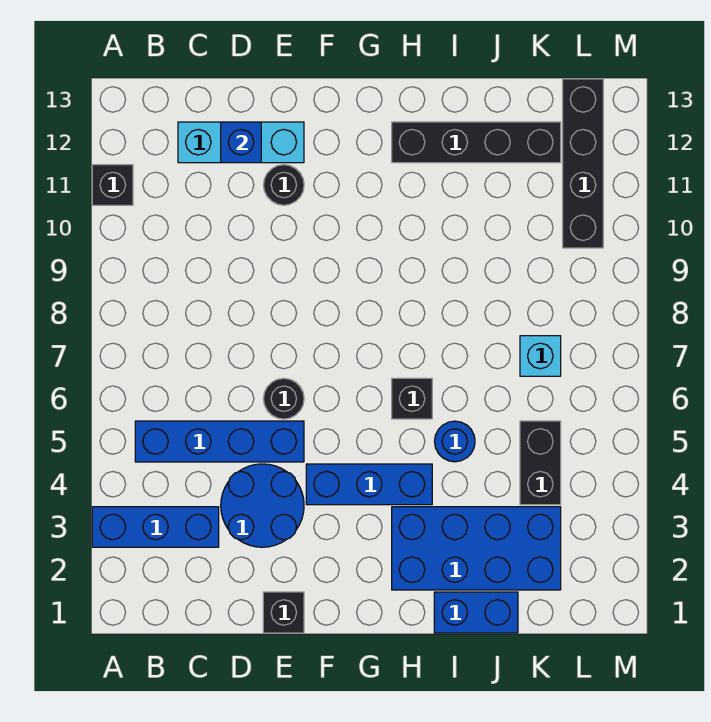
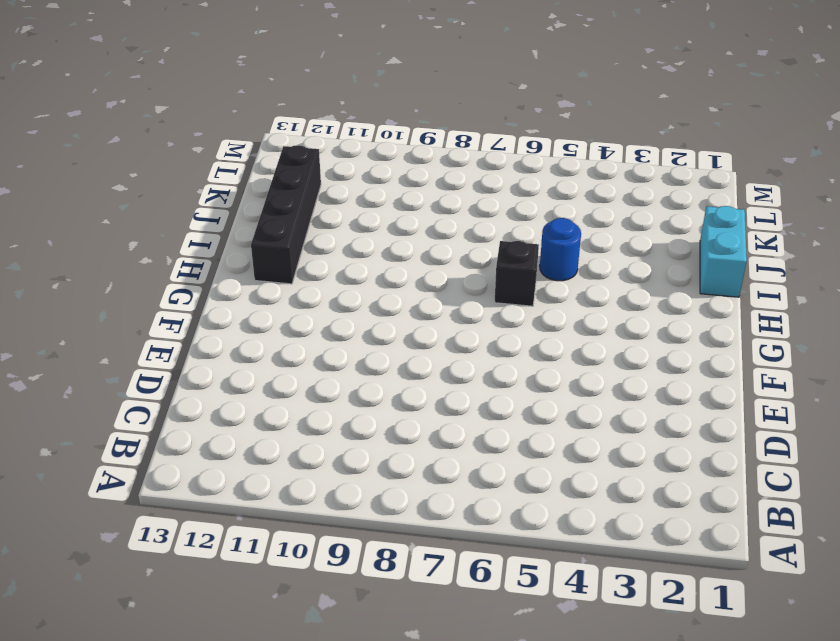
cyan 1x2 brick [700,206,747,297] -> blue 1x2 brick [434,592,518,633]
none -> blue 1x3 brick [92,507,219,547]
none -> black 1x1 brick [92,165,133,205]
none -> blue 1x4 brick [135,421,304,462]

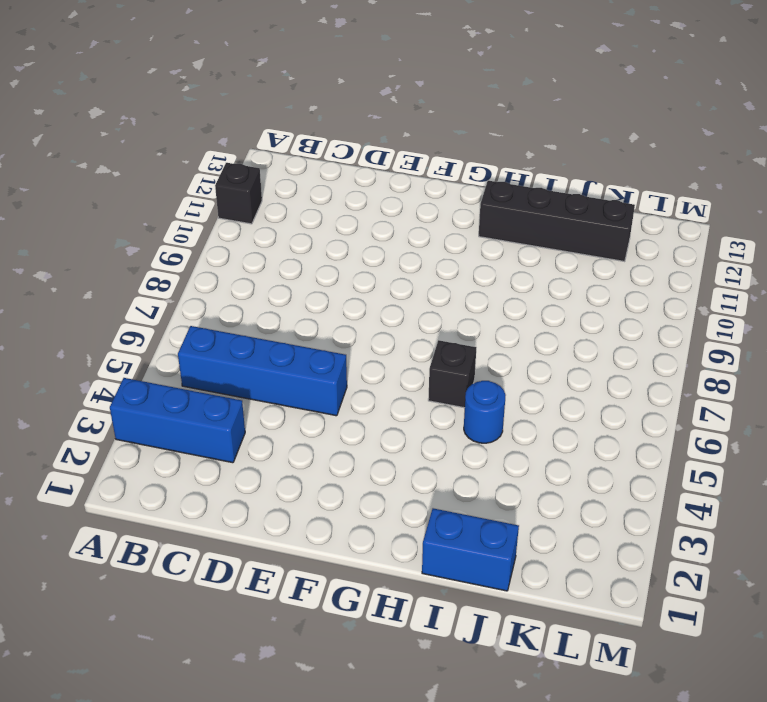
none -> cyan 1x3 brick [178,122,304,163]
none -> blue 2x2 round brick [221,464,304,547]
none -> black 1x1 brick [263,592,304,633]

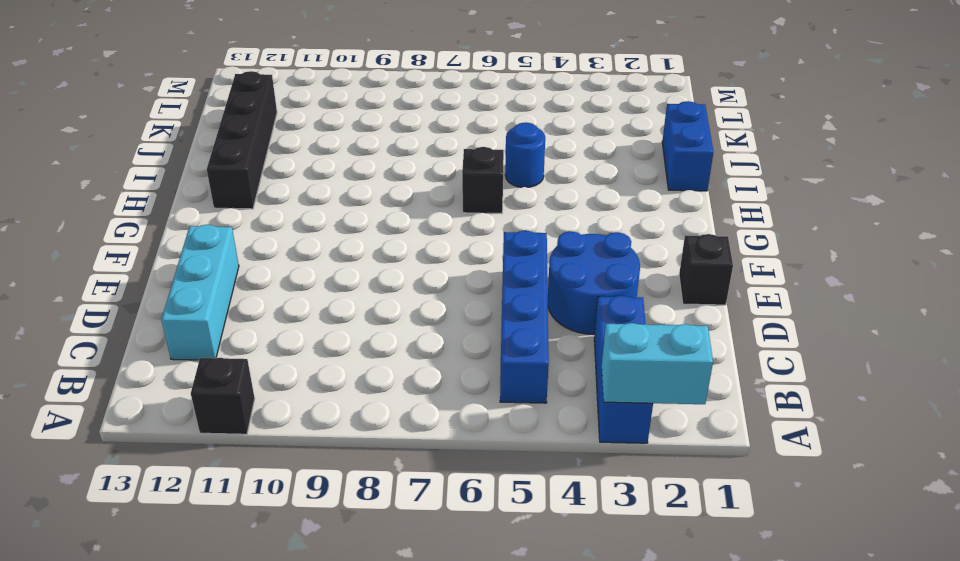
cyan 1x2 brick [602,323,713,404] -> none
none -> black 1x1 round brick [263,378,304,419]
none -> black 1x1 round brick [264,165,304,205]
none -> blue 1x3 brick [306,464,432,505]

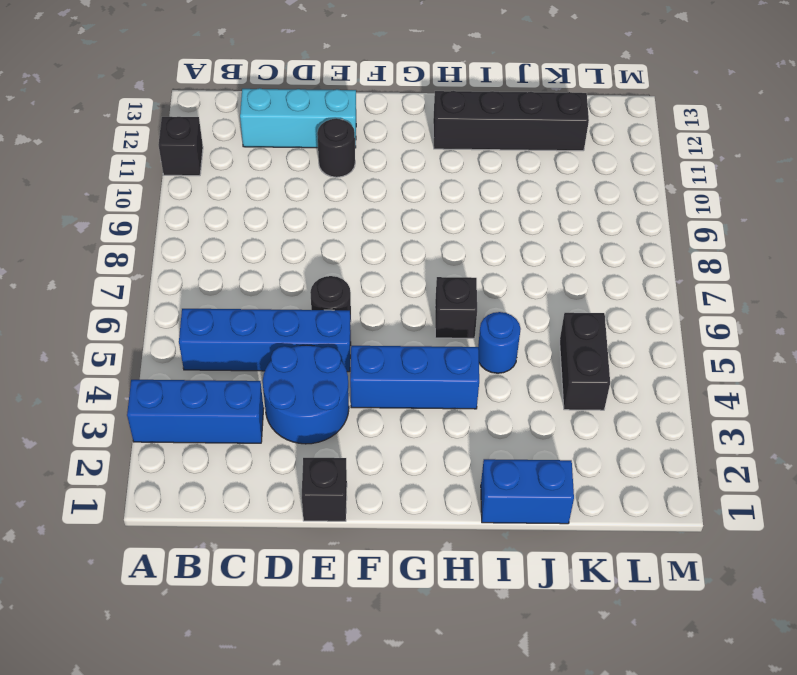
none -> blue 2x4 brick [392,507,561,590]
none -> cyan 1x1 brick [520,336,561,376]
none -> black 1x4 brick [563,79,603,248]

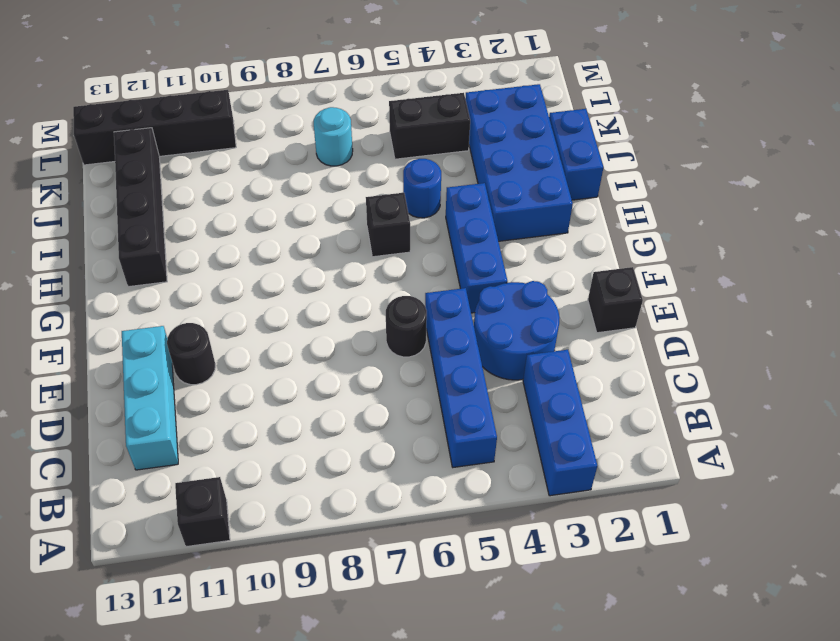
cyan 1x1 round brick [314,107,353,166] -> cyan 1x1 brick [520,336,561,376]
none -> blue 1x1 brick [221,122,261,163]

